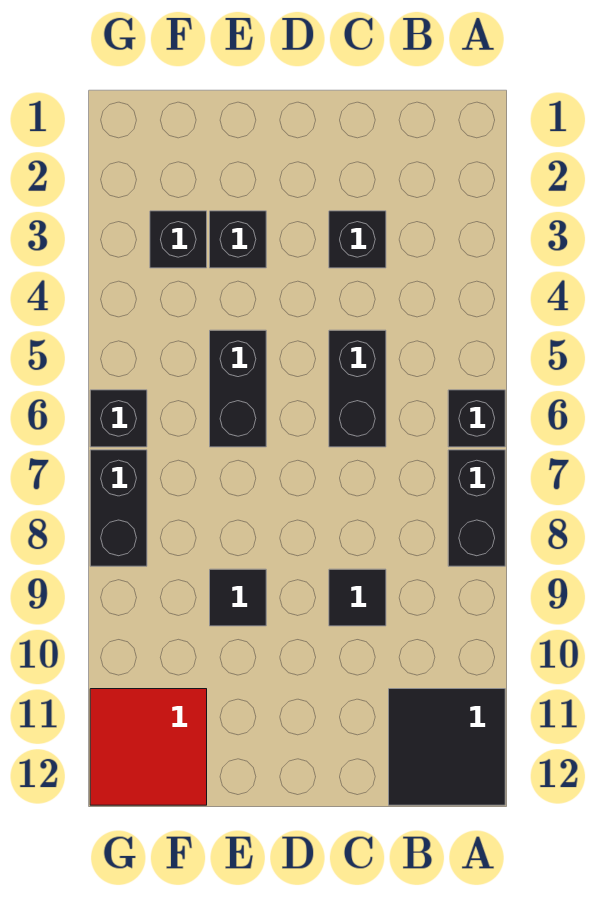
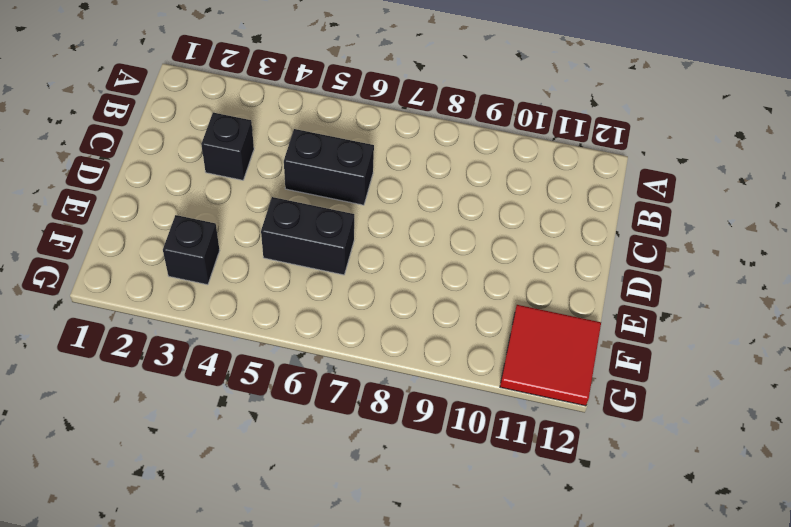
none -> black 1x1 brick [448,390,505,447]
none -> black 1x2 brick [448,450,505,566]
none -> black 2x2 tile [389,689,505,805]

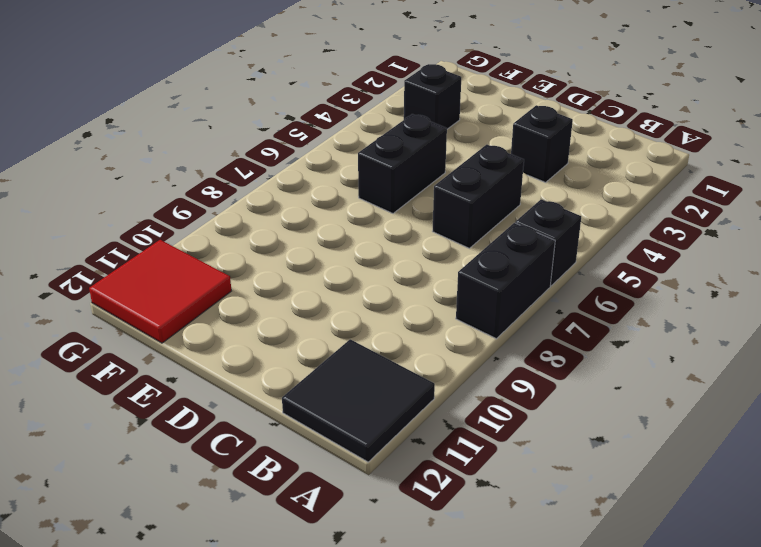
none -> black 1x1 tile [329,569,386,626]
none -> black 1x1 brick [210,211,266,268]
none -> black 1x1 tile [210,569,266,626]

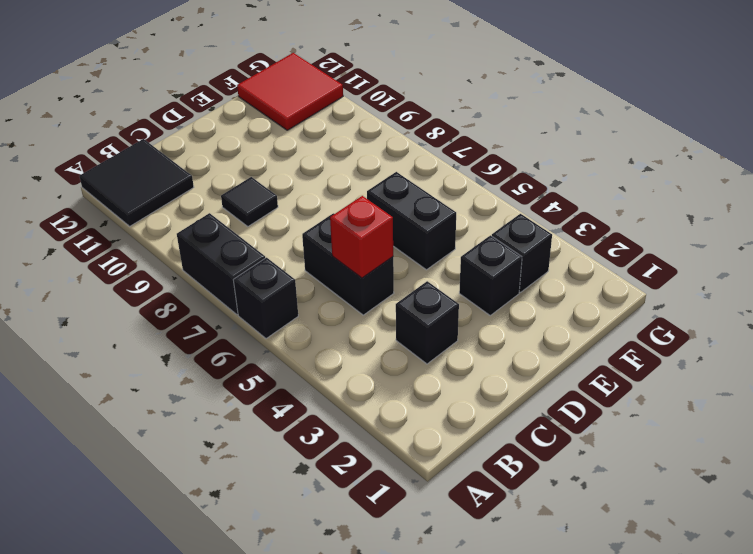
red 1x1 brick [330,196,393,278] -> none
none -> black 1x1 tile [210,569,266,626]
none -> black 1x1 brick [90,390,147,447]
none -> black 1x2 brick [90,450,147,566]

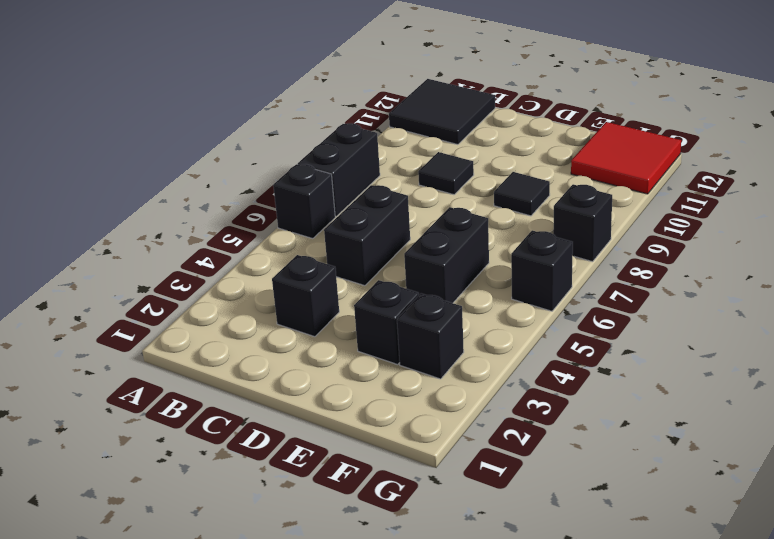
black 1x1 brick [553,184,612,262] -> black 1x2 brick [90,450,147,566]

